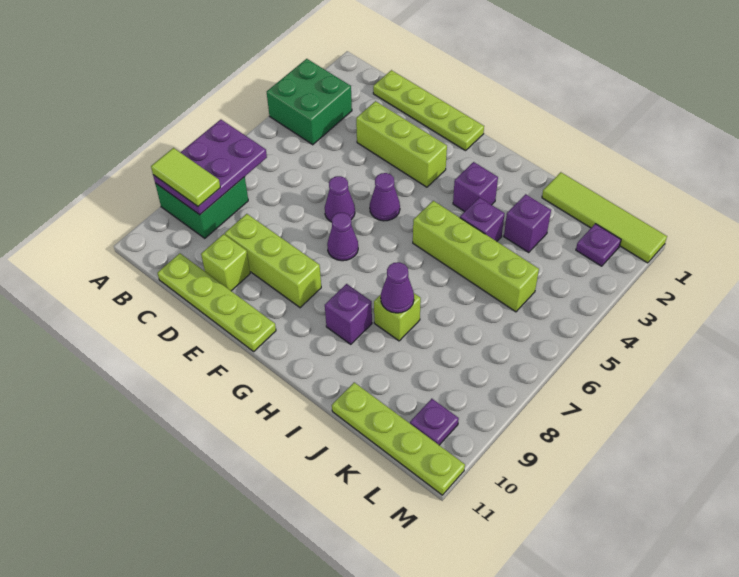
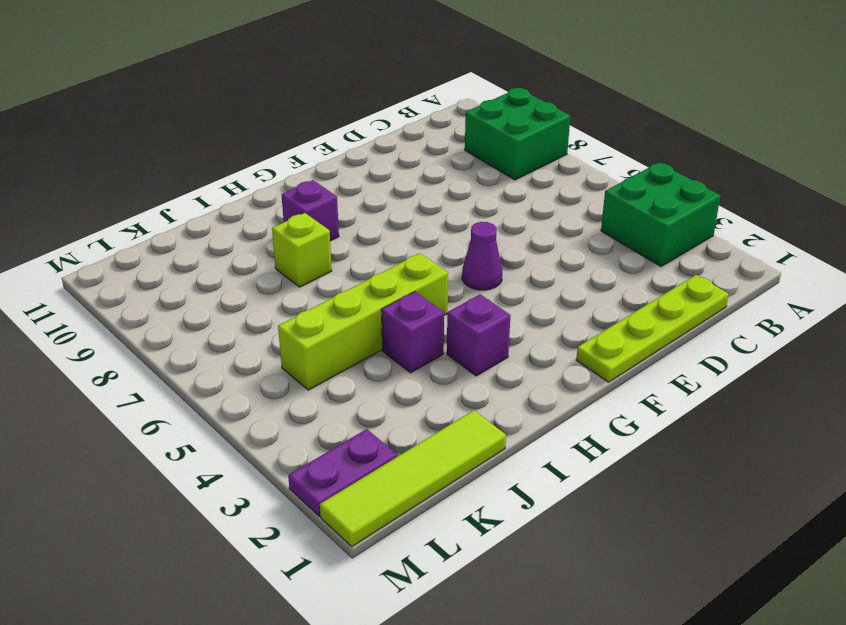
purple 1x2 plate [288,429,397,516] -> purple 1x1 plate [576,224,621,266]
none -> lime 1x4 plate [157,253,276,351]
none -> lime 1x3 brick [356,101,447,187]
none -> lime 1x3 brick [225,214,321,308]

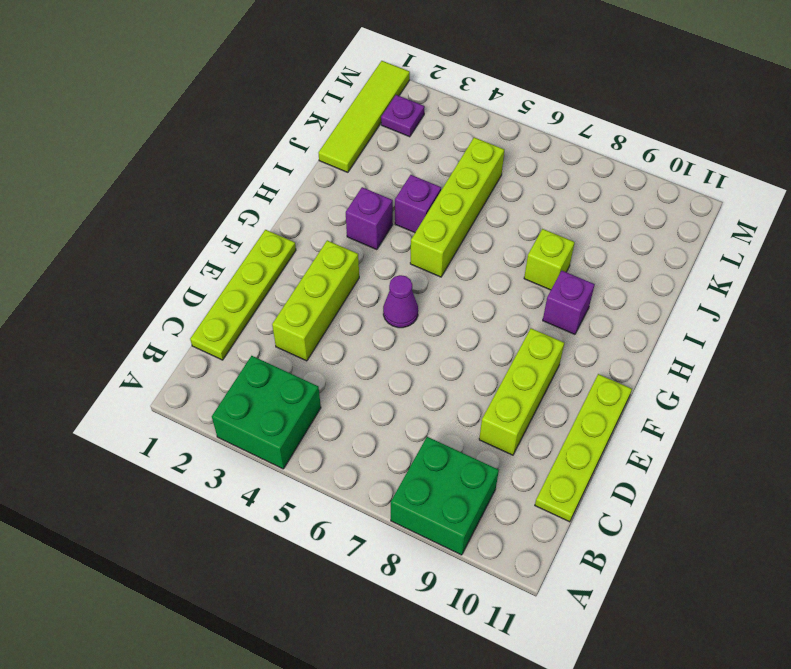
none -> lime 1x1 brick [201,234,250,291]
none -> purple 1x1 cone [325,176,355,222]
none -> purple 1x1 cone [327,213,358,261]

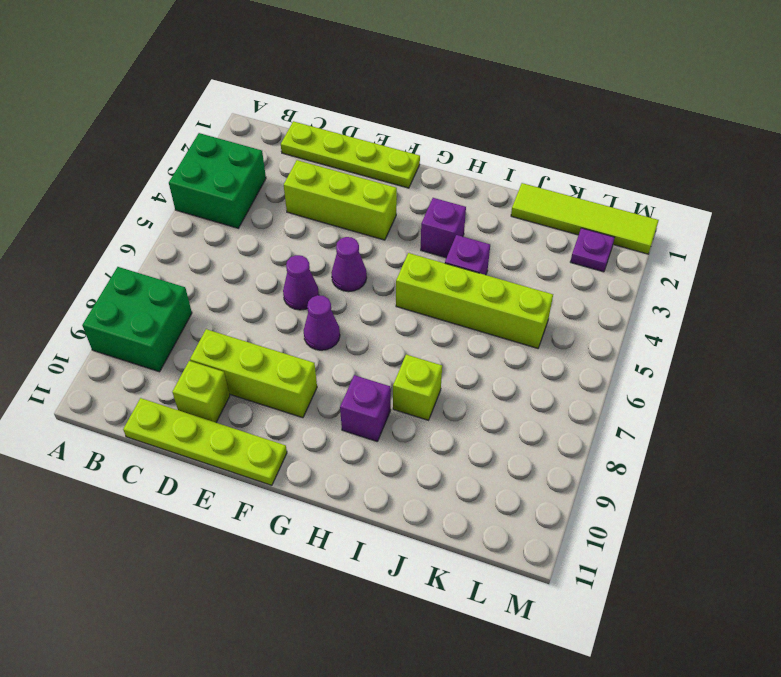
none -> purple 1x1 brick [504,194,551,252]
none -> lime 1x4 plate [332,382,465,495]
none -> purple 1x1 plate [410,399,459,445]

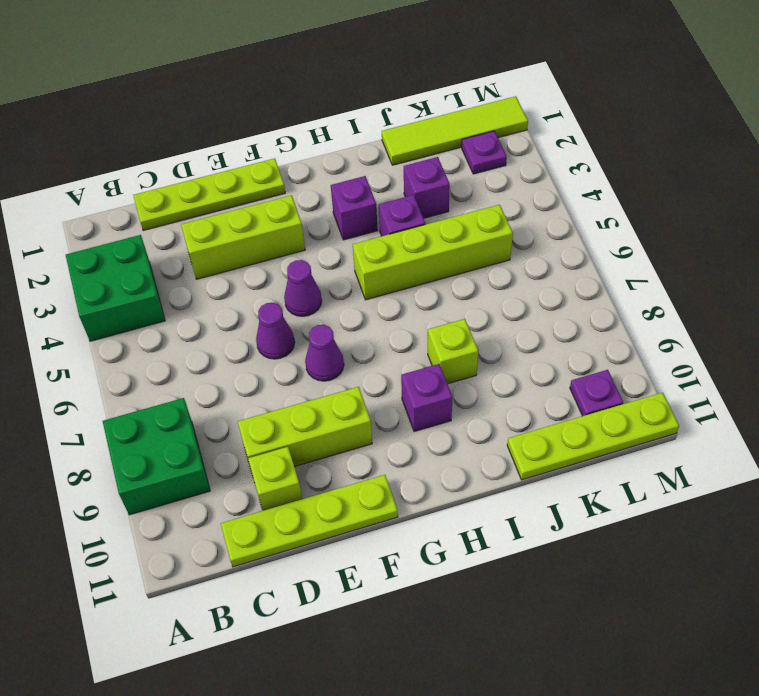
none -> purple 2x3 plate [153,120,267,215]
none -> purple 1x1 cone [381,262,414,313]
none -> lime 1x2 tile [151,148,220,206]

